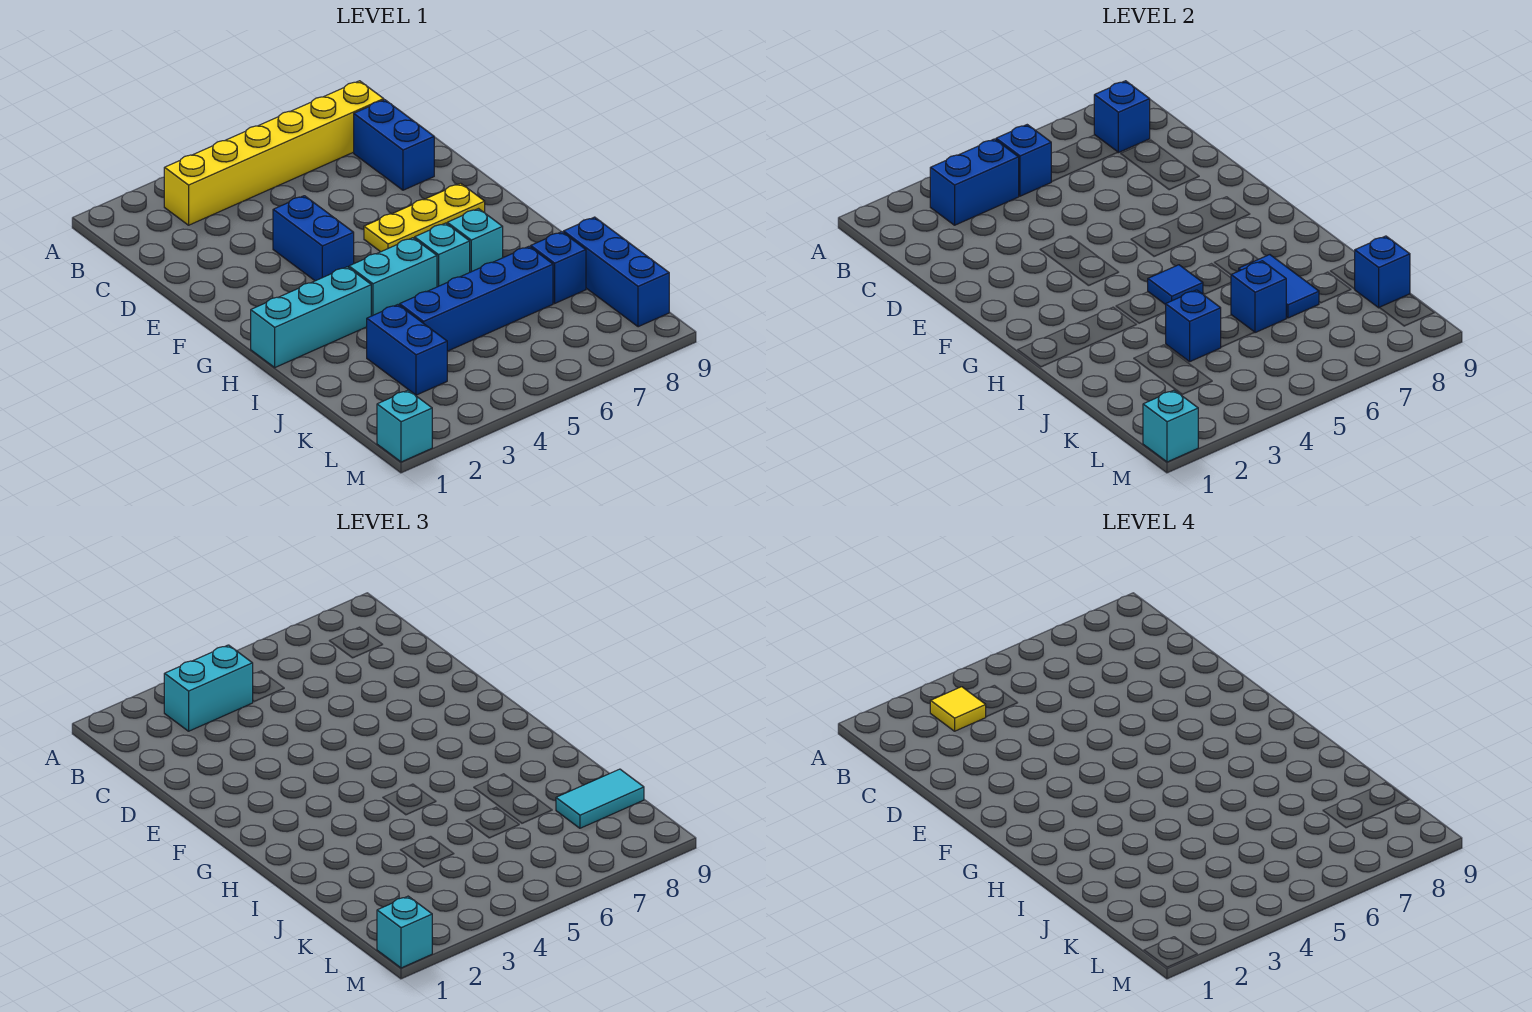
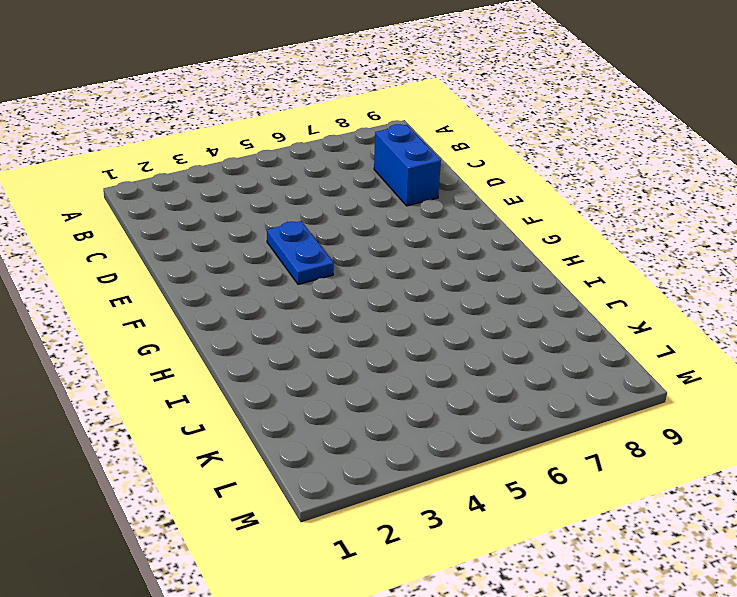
blue 1x2 plate [267,221,334,284] -> blue 1x2 brick [273,196,354,281]
none -> yellow 1x6 brick [164,81,384,225]
none -> yellow 1x3 plate [364,183,485,252]
none -> cyan 1x3 brick [251,267,371,367]

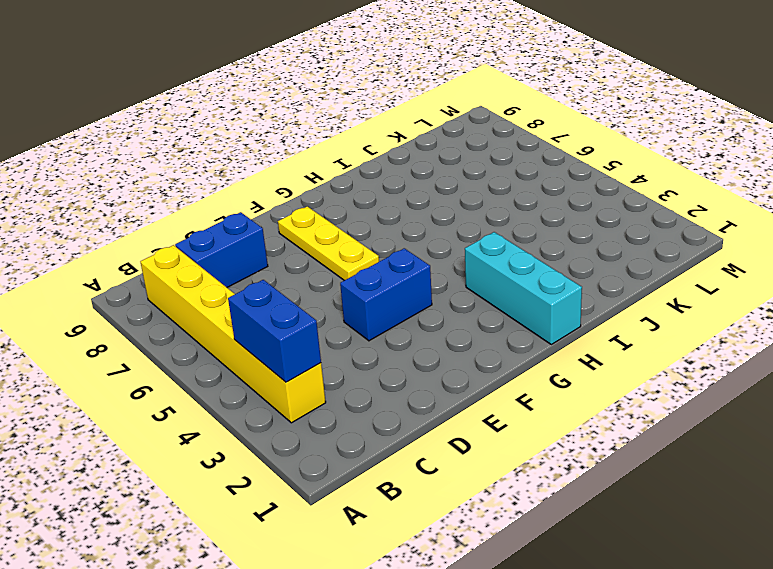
none -> cyan 1x2 brick [349,238,437,316]
none -> cyan 1x1 brick [415,223,470,287]
none -> cyan 1x1 brick [447,209,503,272]

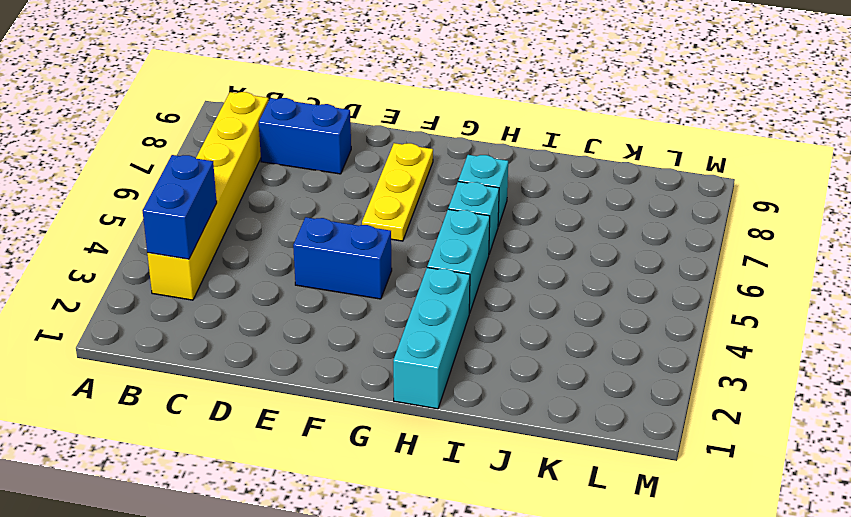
none -> blue 1x2 brick [367,305,447,395]
none -> blue 1x4 brick [400,246,553,351]
none -> blue 1x1 brick [531,232,586,303]

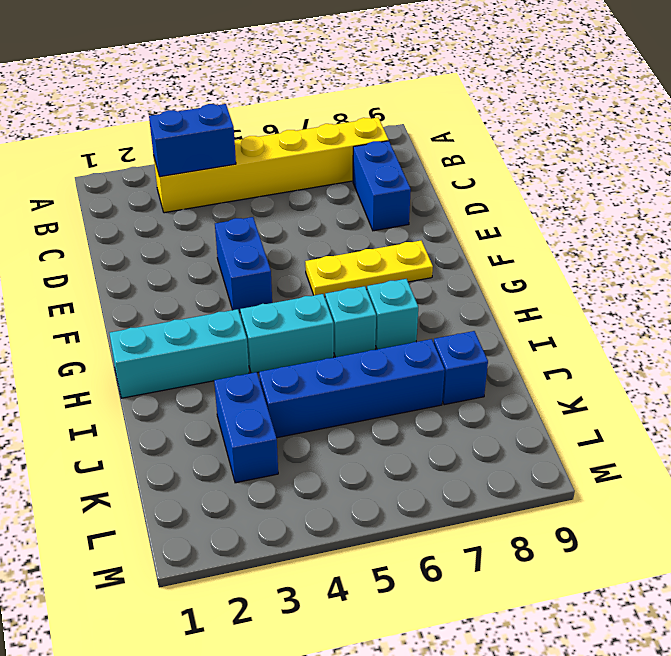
none -> blue 1x3 brick [563,217,669,327]
none -> cyan 1x1 brick [377,390,432,462]
none -> blue 1x1 brick [996,125,1051,196]

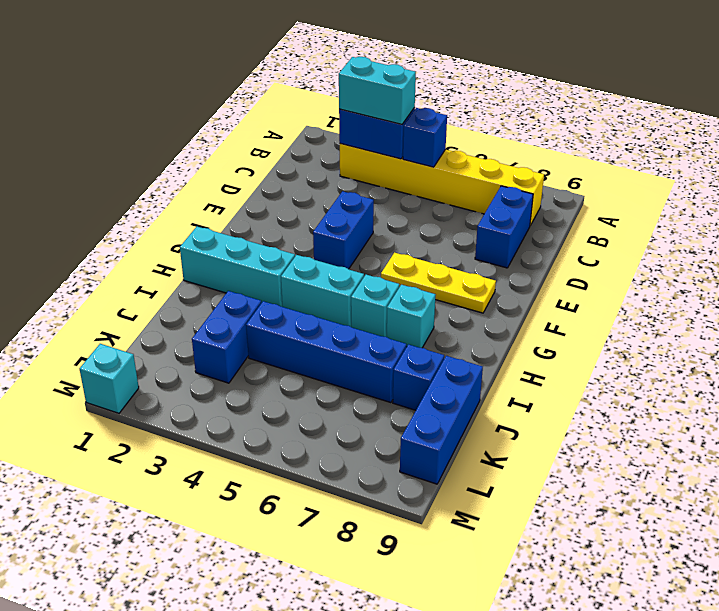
none -> blue 1x1 brick [1094,81,1150,153]
none -> blue 1x1 tile [1148,265,1203,305]
none -> blue 1x2 tile [1239,255,1319,318]

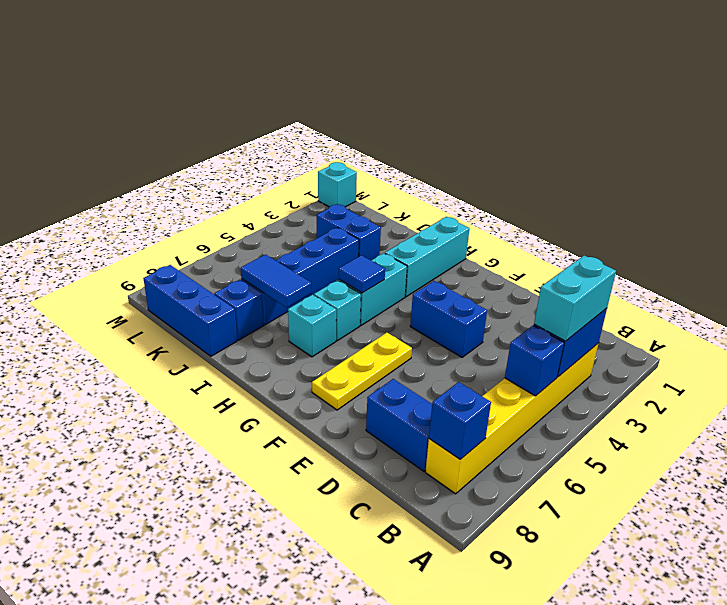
none -> blue 1x1 brick [1166,290,1221,362]
none -> blue 1x1 brick [1231,261,1286,333]
none -> blue 1x1 brick [1355,236,1410,308]

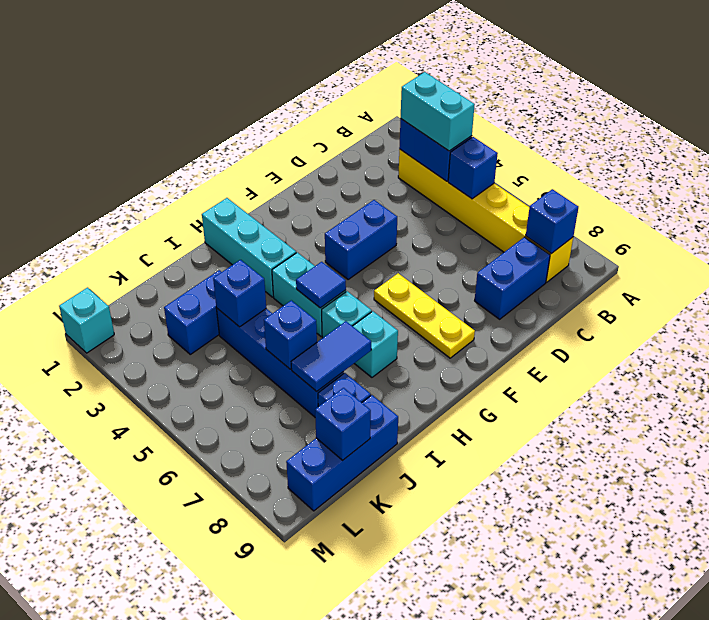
none -> cyan 1x1 brick [1143,390,1198,462]
none -> cyan 1x2 tile [556,769,644,828]
none -> cyan 1x1 brick [377,896,432,968]

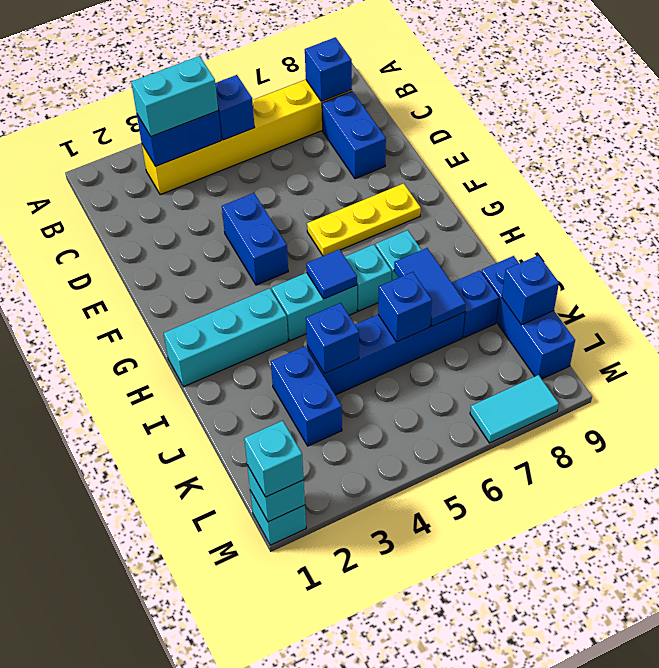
cyan 1x2 tile [470,375,559,443] -> cyan 1x2 tile moved to [556,769,644,828]
none -> yellow 1x1 tile [930,687,986,731]

